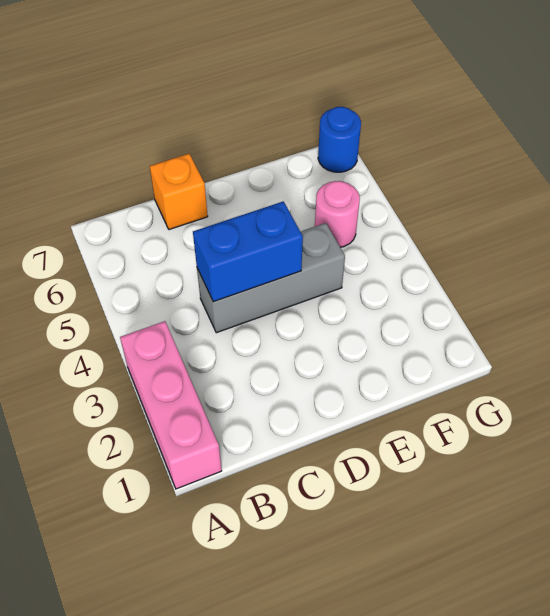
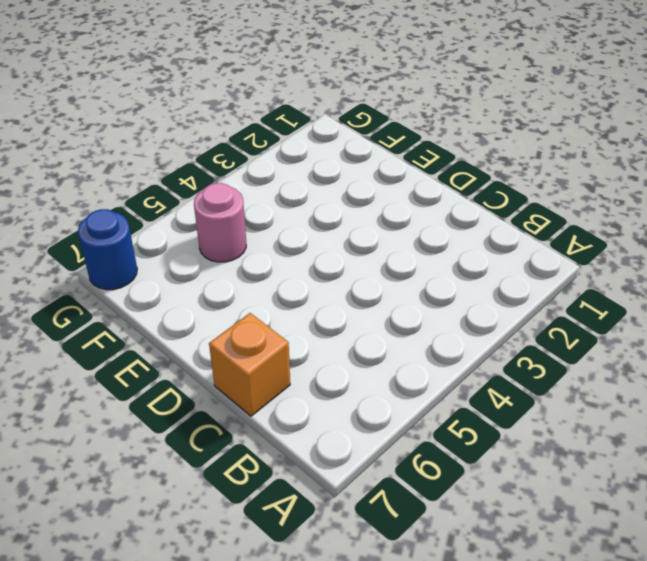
none -> pink 1x3 brick [120,321,222,489]
none -> grey 1x3 brick [197,223,345,333]

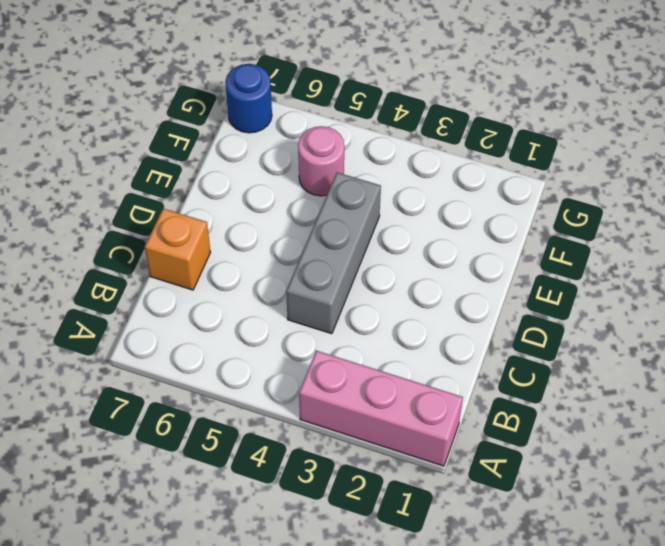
none -> blue 1x2 brick [193,201,303,302]

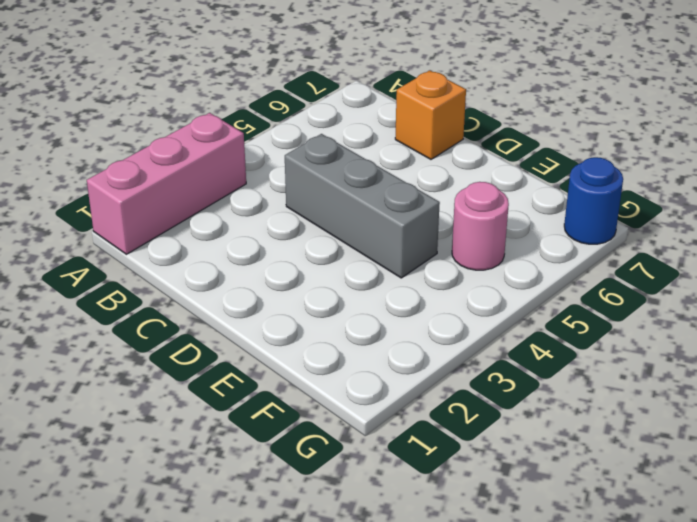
none -> blue 1x2 brick [193,201,303,302]

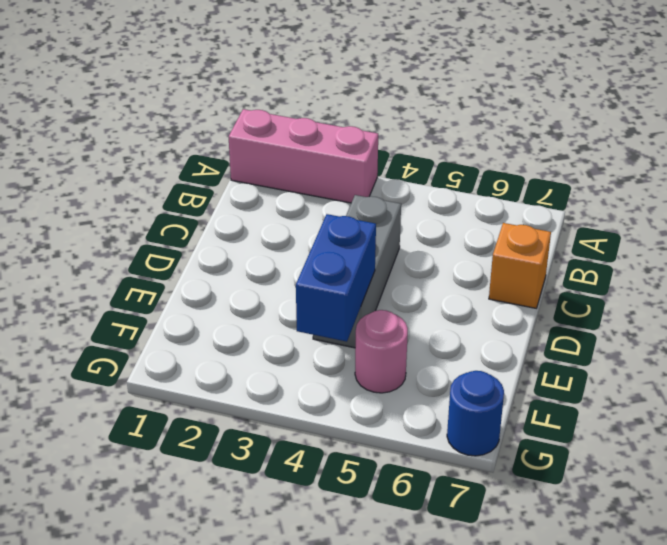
blue 1x2 brick [296,214,376,342] -> blue 1x2 brick moved to [193,201,303,302]

